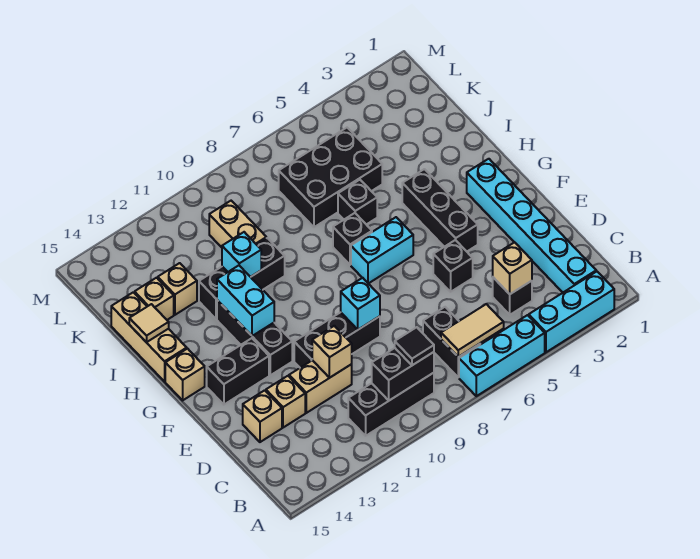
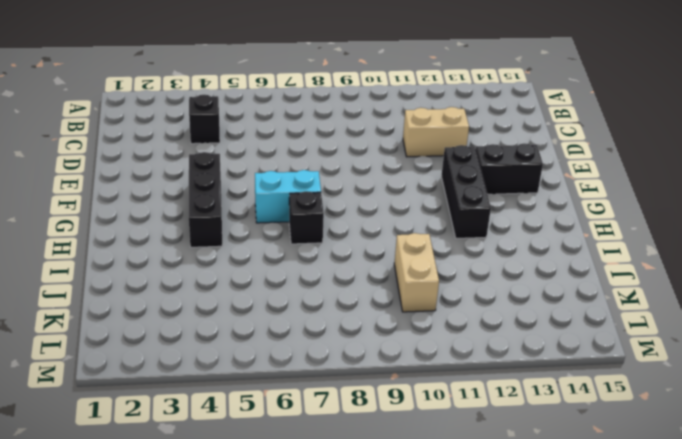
none -> cyan 1x3 brick [529,271,614,352]
none -> cyan 1x3 brick [459,315,545,396]
none -> cyan 1x6 brick [467,159,596,292]
none -> black 1x2 brick [423,307,480,377]

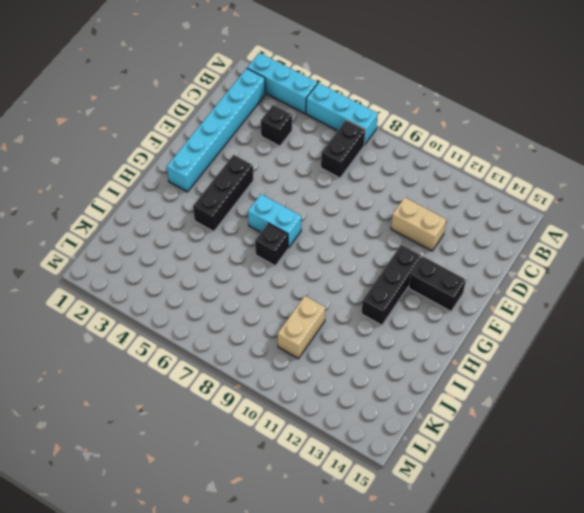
none -> black 1x3 brick [348,373,434,436]
none -> tan 1x1 brick [266,376,305,428]
none -> tan 1x1 brick [243,390,282,442]
none -> black 1x1 brick [433,240,473,292]

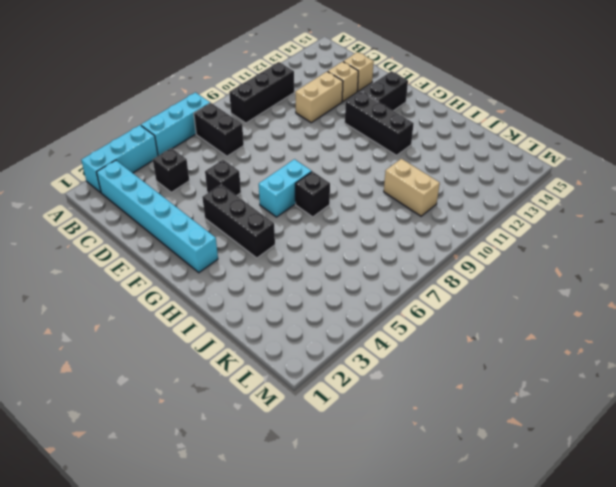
none -> black 1x3 brick [294,312,380,368]
none -> tan 1x1 brick [165,349,205,400]
none -> tan 1x3 brick [111,292,187,382]
none -> black 1x1 brick [338,180,377,225]

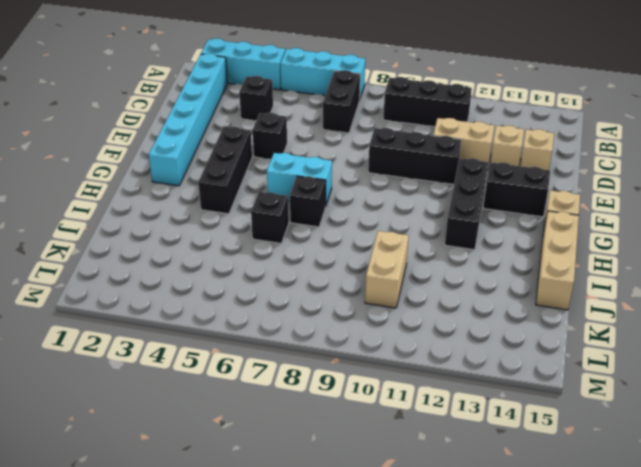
none -> black 1x3 brick [199,238,285,319]
none -> black 2x3 brick [279,128,382,227]
none -> tan 1x1 brick [158,263,197,315]
none -> tan 1x1 brick [135,278,174,320]

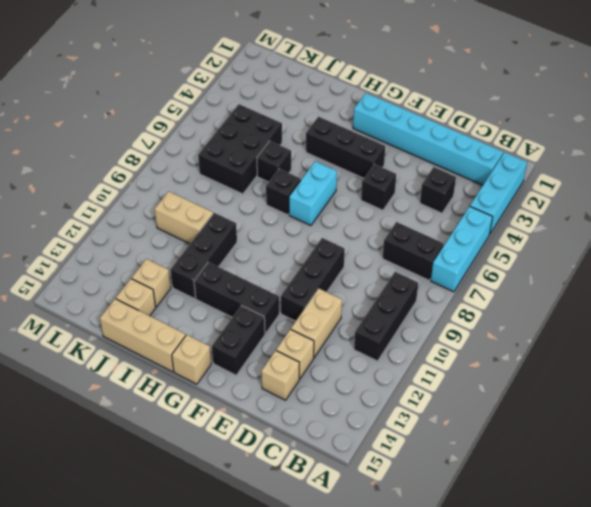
none -> tan 1x2 tile [441,304,504,357]
none -> black 1x2 brick [372,348,434,400]
none -> tan 1x1 brick [493,242,532,294]
none -> tan 1x1 brick [312,326,352,378]

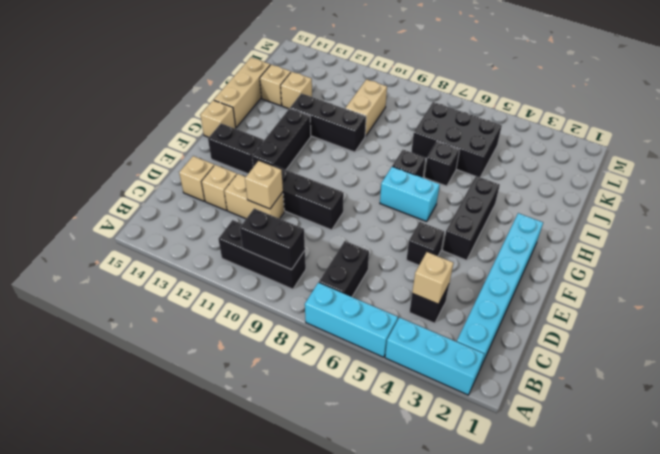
none -> tan 1x2 tile [441,304,504,357]
none -> cyan 1x1 brick [341,278,380,330]
none -> cyan 1x2 brick [217,265,274,336]
none -> cyan 1x1 brick [222,232,261,277]

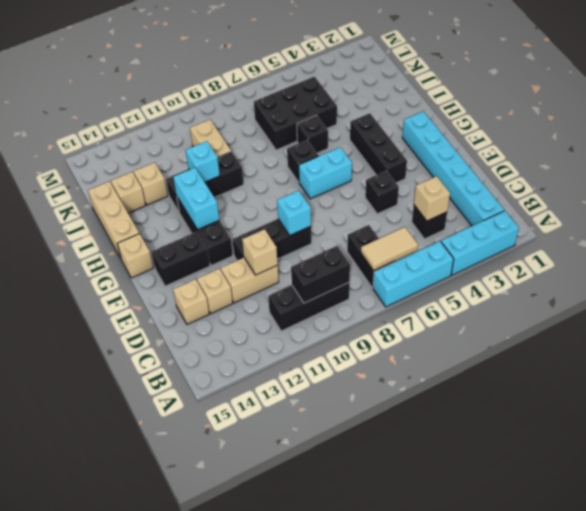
none -> tan 1x1 tile [129,304,169,342]
none -> black 1x1 tile [395,327,434,365]

